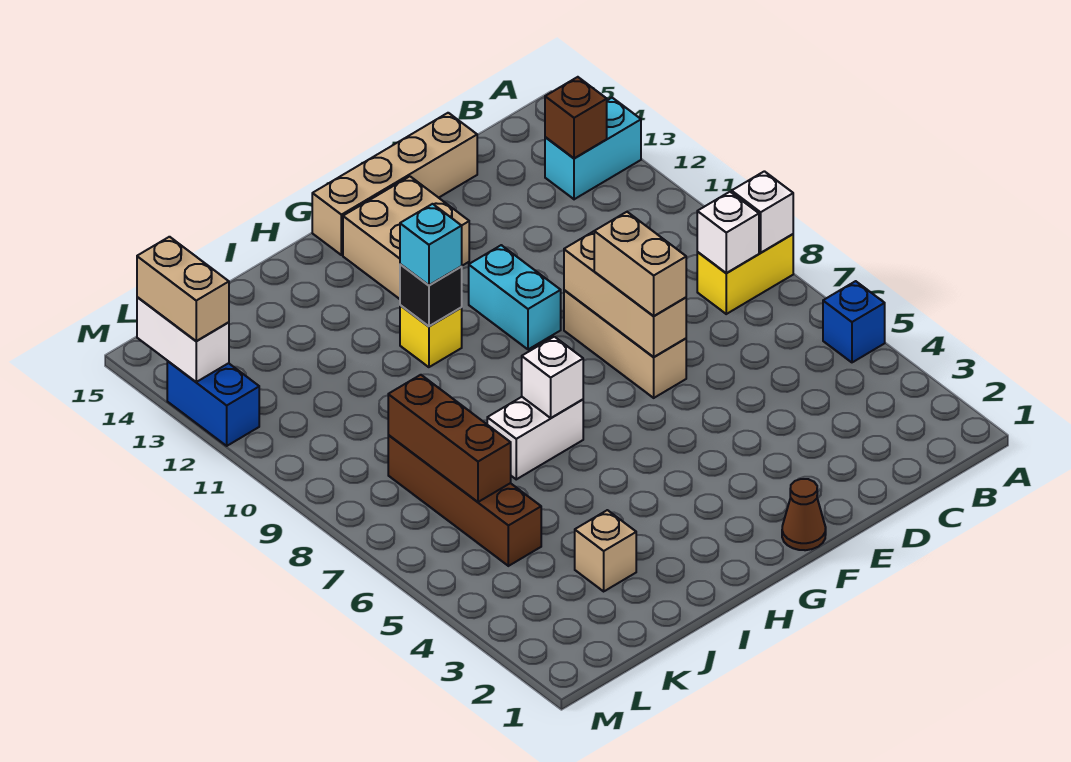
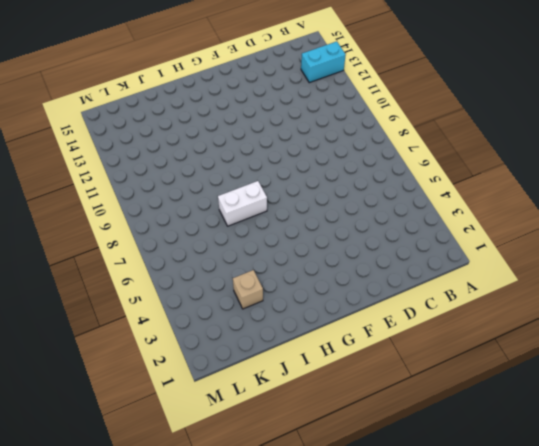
none -> blue 1x1 brick [823,281,885,362]
none -> yellow 1x2 brick [697,234,793,314]
none -> tan 1x4 brick [312,113,477,255]

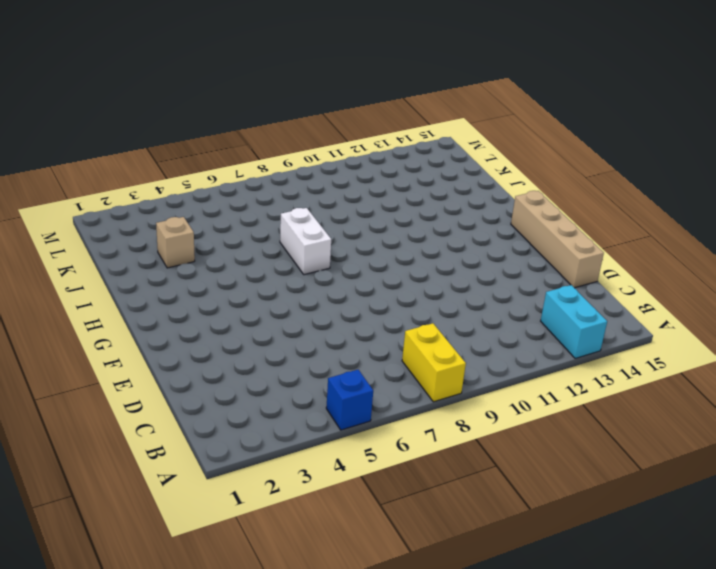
none -> tan 1x3 brick [564,290,686,398]
none -> brown 1x1 cone [782,479,826,550]
none -> cyan 1x2 brick [469,245,561,349]

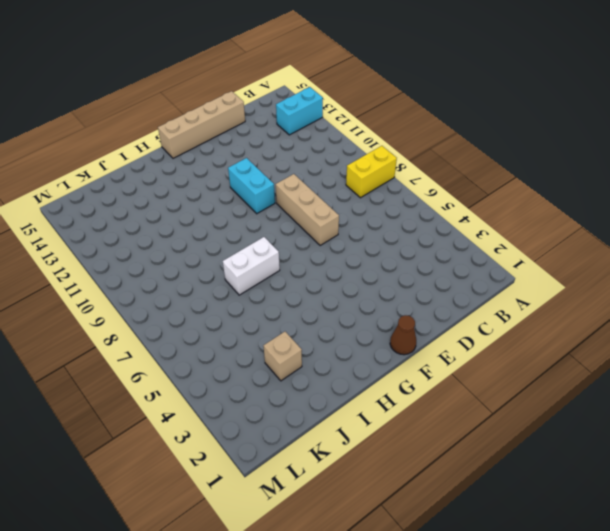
none -> blue 1x1 brick [823,281,885,362]
none -> tan 2x2 brick [343,176,469,299]
none -> yellow 1x1 brick [400,305,462,367]

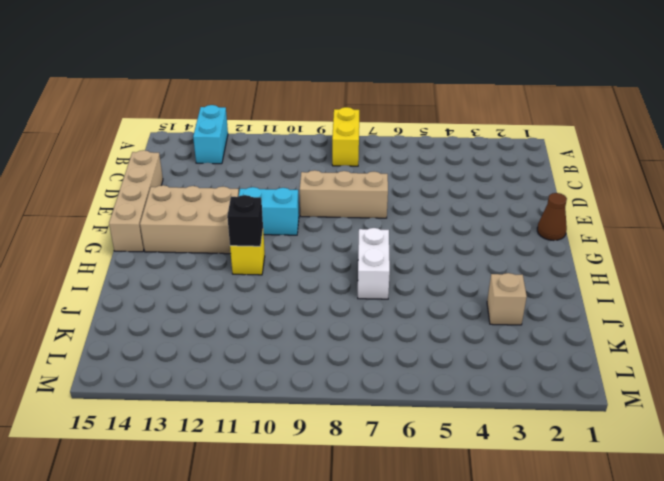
tan 2x3 brick [140,185,239,254] -> tan 2x2 brick [343,176,469,299]
none -> blue 1x1 brick [823,281,885,362]
none -> brown 1x4 brick [388,435,541,566]
none -> blue 1x2 brick [167,361,259,446]

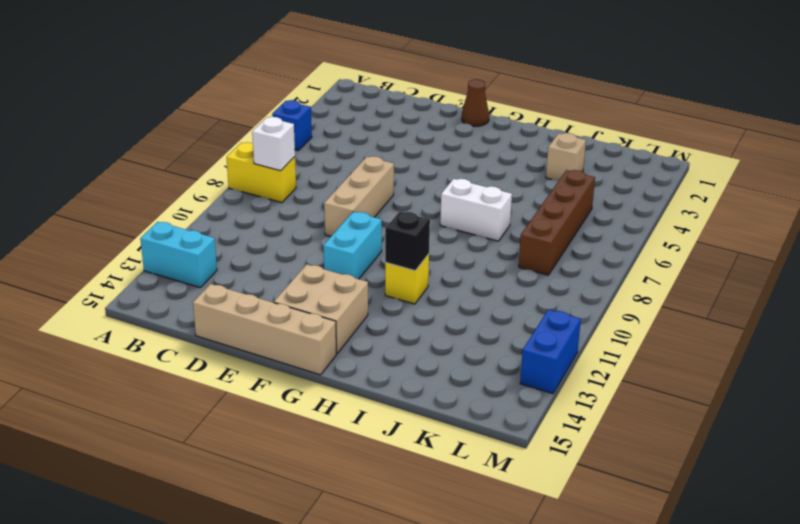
none -> white 1x1 brick [732,171,793,253]
none -> brown 1x1 brick [545,77,607,158]
none -> tan 1x3 brick [564,231,686,357]

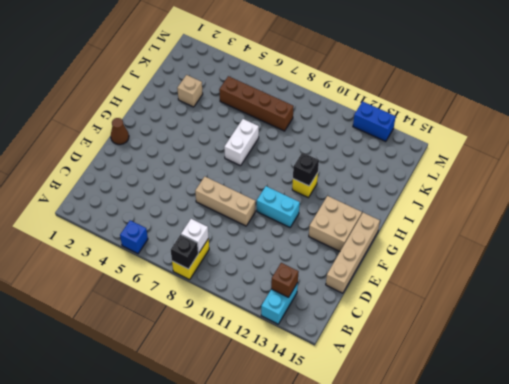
black 1x1 brick [171,235,198,269] -> white 1x1 brick [732,171,793,253]
none -> tan 1x3 brick [564,231,686,357]
none -> white 1x1 brick [522,337,583,418]
none -> brown 1x3 brick [388,375,511,502]

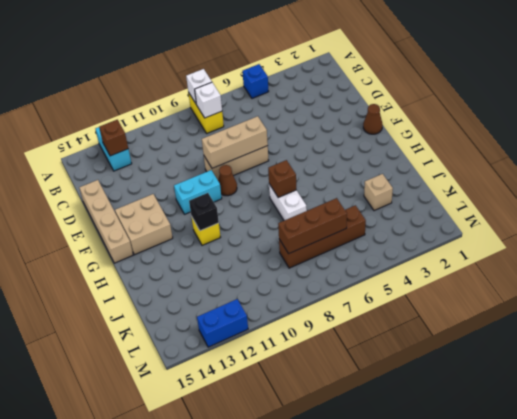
brown 1x1 cone [218,165,237,196] -> none
brown 1x1 brick [268,160,296,198] -> white 1x1 brick [522,337,583,418]
none -> white 1x2 brick [137,297,229,382]
none -> tan 1x2 brick [594,212,686,316]
none -> cyan 1x1 brick [400,204,462,285]

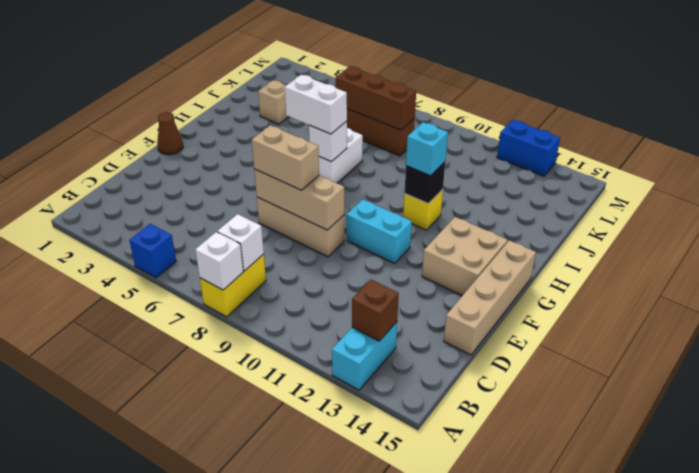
white 1x2 brick [285,75,347,134] -> white 1x2 brick moved to [137,297,229,382]
none -> tan 1x2 brick [137,237,229,341]

